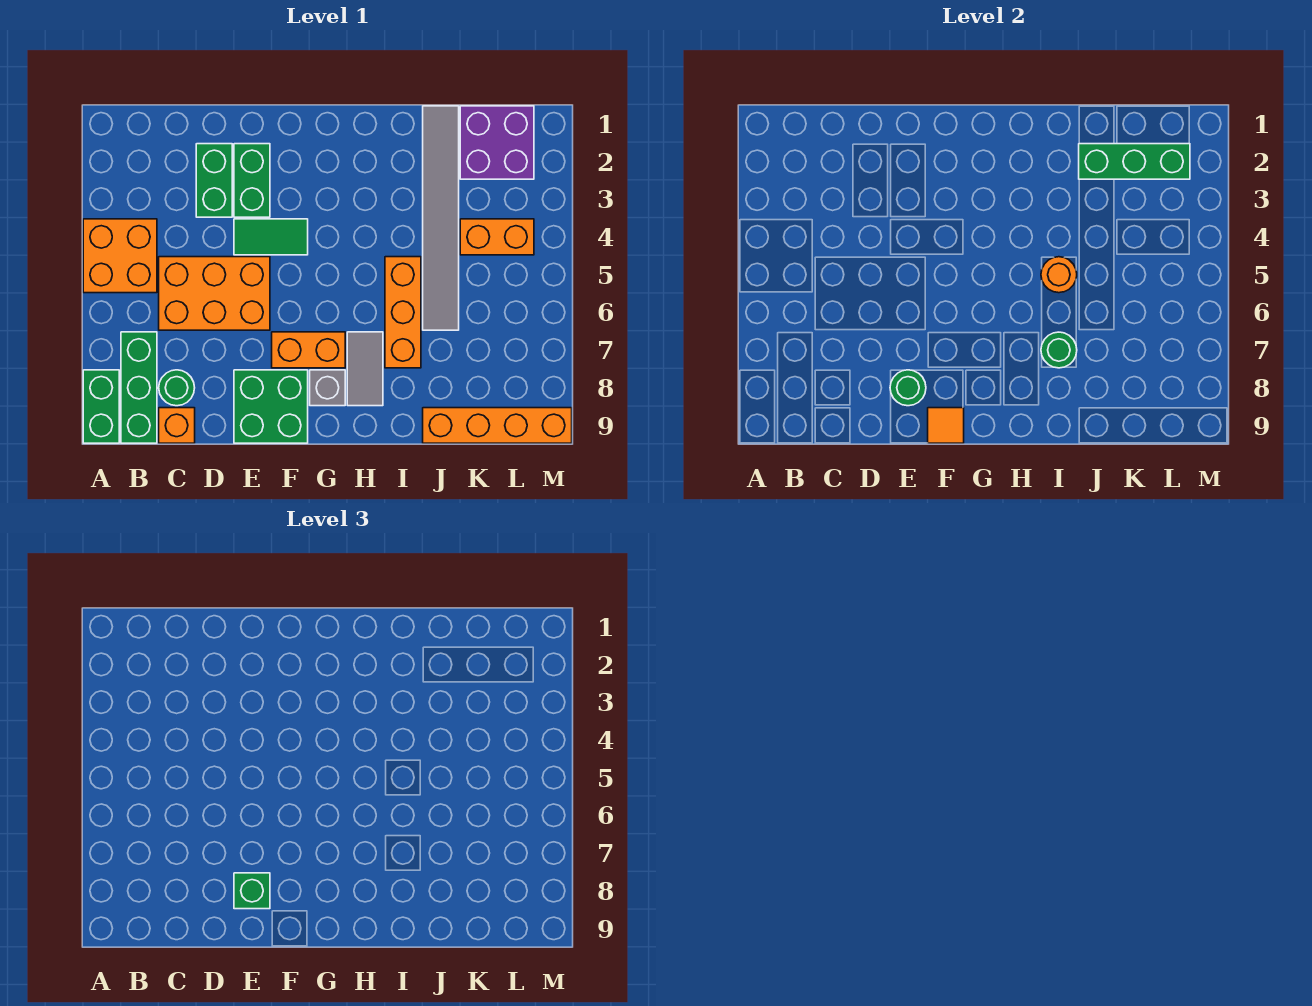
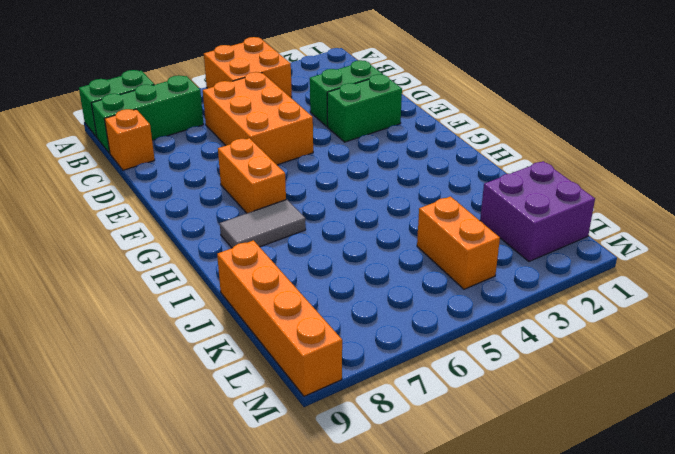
none -> green 1x1 round brick [159,370,195,406]
none -> green 1x2 tile [234,219,308,255]
none -> green 2x2 brick [234,370,308,443]

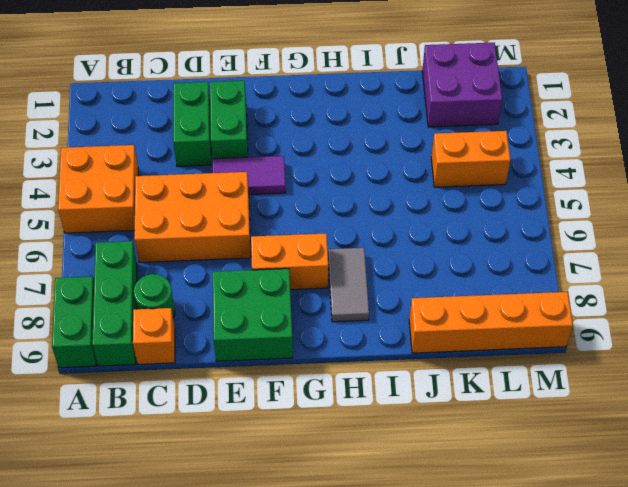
purple 1x2 tile [212,156,286,194] -> green 1x2 tile [234,219,308,255]
none -> grey 1x1 brick [310,370,345,406]
none -> orange 1x3 brick [385,257,421,368]
none -> grey 1x6 tile [423,106,459,330]

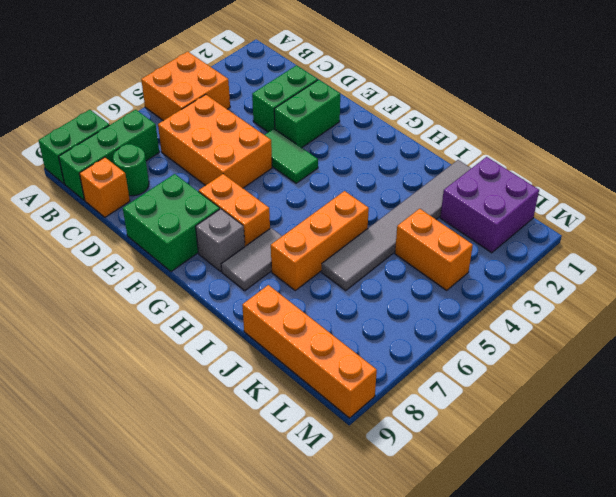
none -> green 1x1 round brick [890,370,926,406]
none -> orange 1x1 tile [928,408,964,443]
none -> orange 1x1 round brick [1041,257,1077,293]

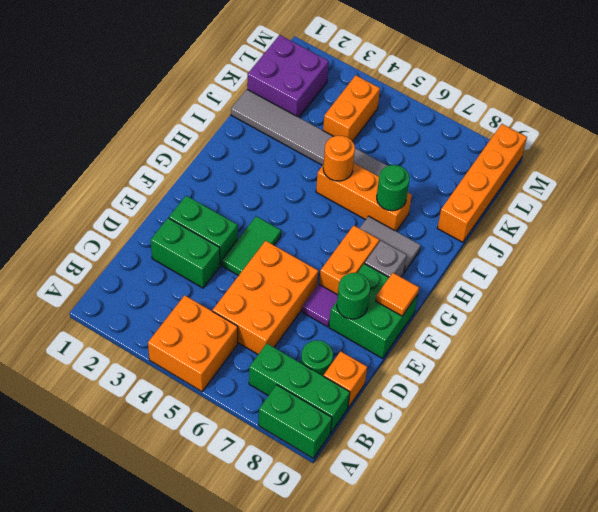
purple 1x1 tile [302,284,338,327] -> none
none -> green 1x3 brick [1079,144,1190,179]
none -> green 1x1 brick [234,873,270,909]

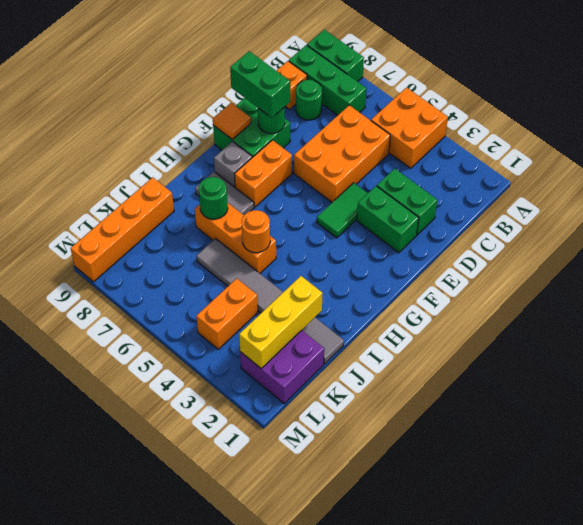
green 1x2 brick [230,51,290,118] -> green 1x1 brick [234,873,270,909]
yellow 1x3 brick [239,276,323,368] -> green 1x3 brick [1079,144,1190,179]

